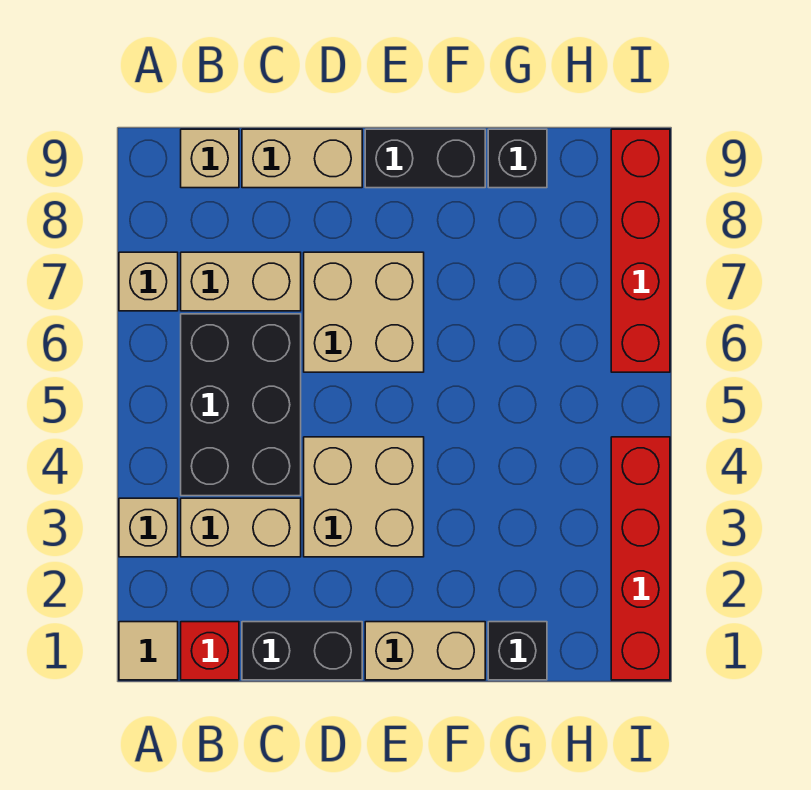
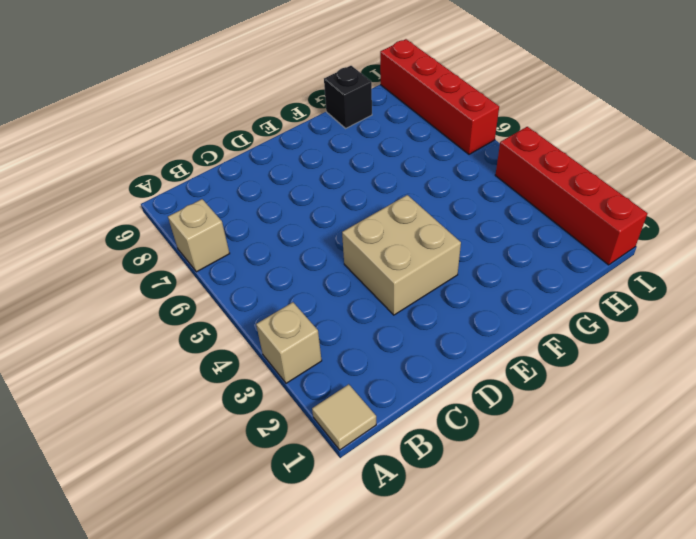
none -> red 1x1 brick [181,622,239,680]
none -> tan 1x2 brick [181,498,301,557]
none -> black 2x3 brick [181,314,301,496]

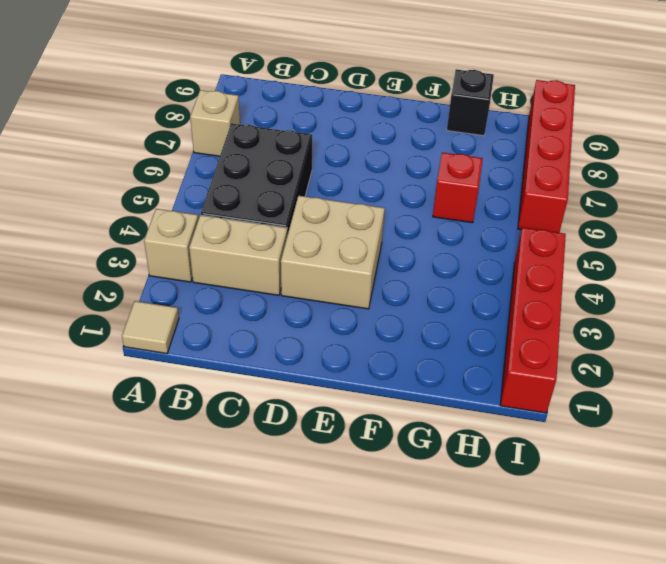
red 1x1 brick [433,153,483,223] -> red 1x1 brick moved to [181,622,239,680]
none -> tan 1x2 brick [181,252,301,311]
none -> tan 1x1 brick [181,129,239,188]
none -> black 1x2 brick [242,622,362,680]

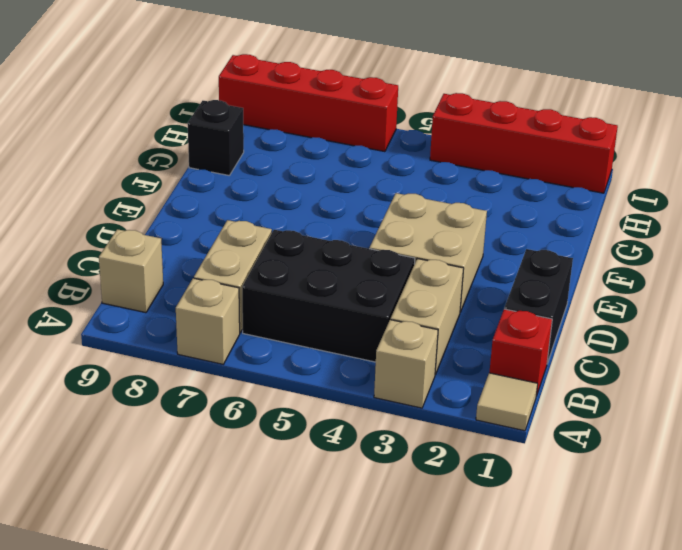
none -> tan 1x2 brick [242,129,362,188]
none -> tan 2x2 brick [304,252,424,372]
none -> tan 1x2 brick [365,622,485,680]

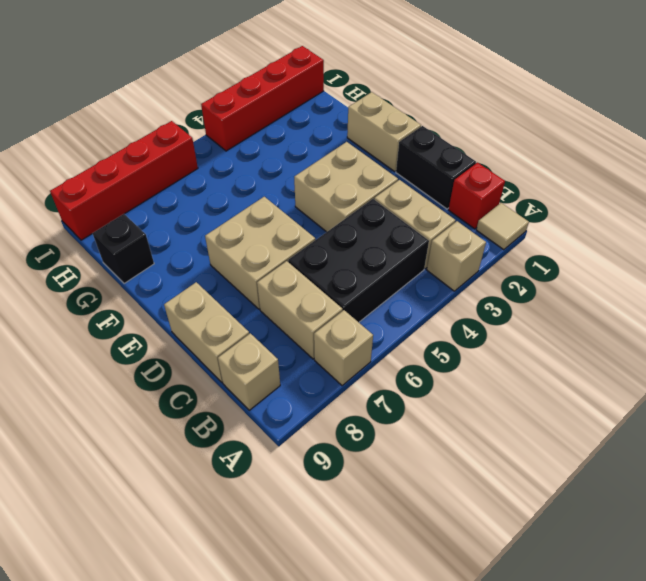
none -> black 1x2 brick [365,129,485,188]
none -> black 1x1 brick [488,622,547,680]

